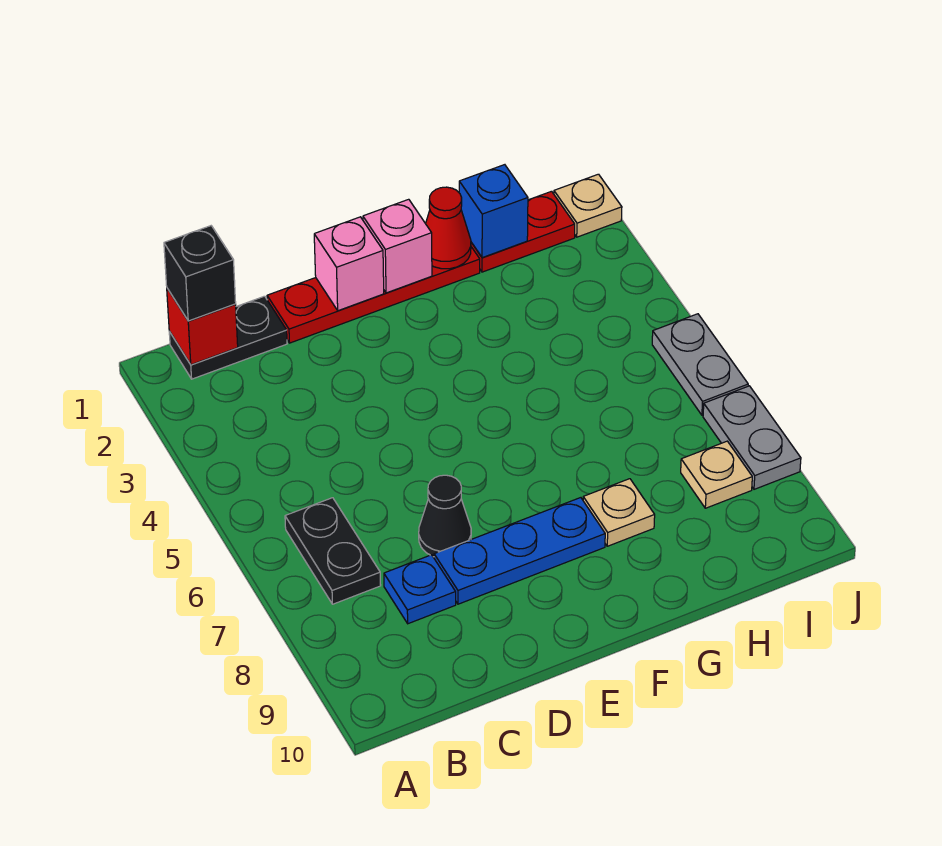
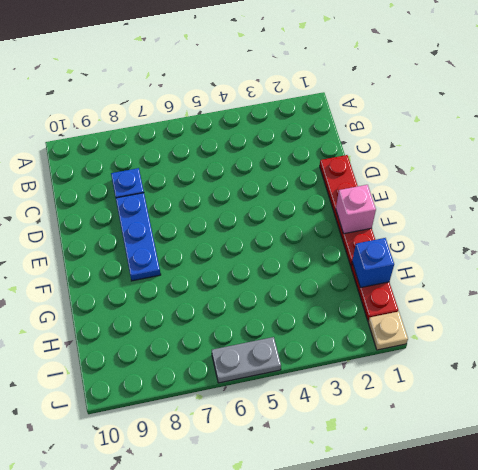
none -> black 1x2 plate [169,296,287,379]
none -> black 1x2 plate [285,498,381,604]
none -> black 1x1 cone [419,475,471,557]

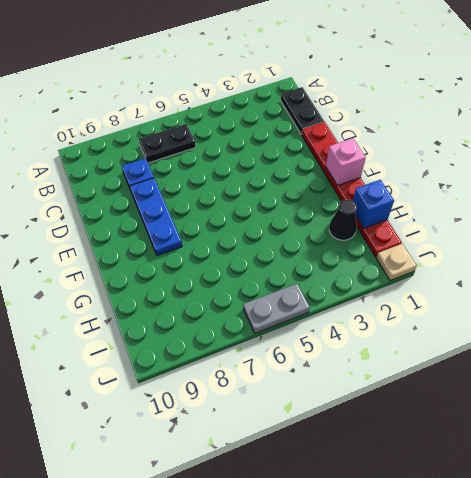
black 1x1 cone [329,200,357,240] -> black 1x1 cone moved to [419,475,471,557]
none -> tan 1x1 plate [583,479,655,546]
none -> tan 1x1 plate [681,441,752,508]
none -> grey 1x2 plate [703,386,801,489]

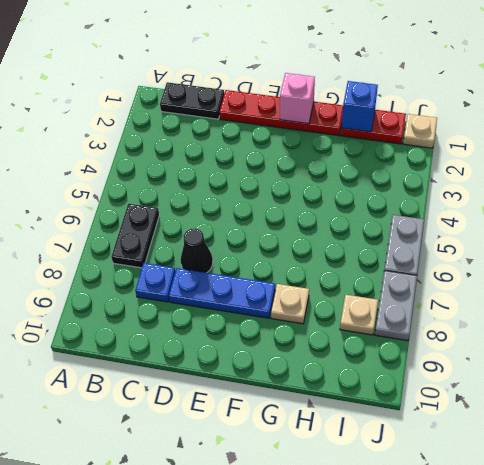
none -> red 1x1 brick [167,288,238,365]
none -> pink 1x1 brick [314,217,384,311]
none -> red 1x1 cone [426,187,471,269]

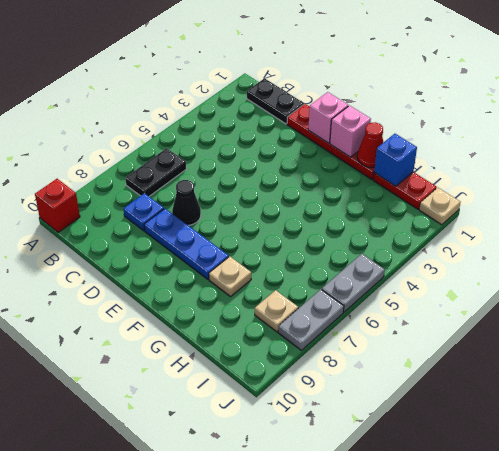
red 1x1 brick [35,179,80,232] -> red 1x1 brick moved to [167,288,238,365]
none -> black 1x1 brick [164,226,236,321]

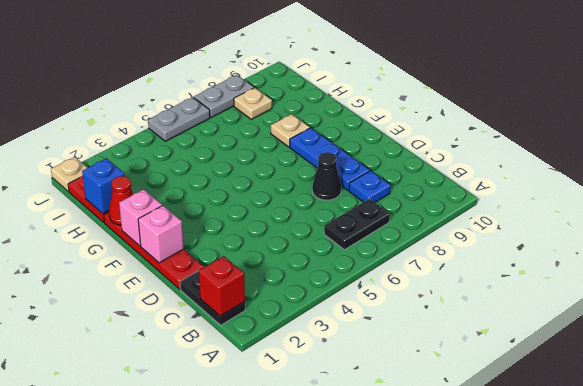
none -> black 1x1 brick [164,226,236,321]

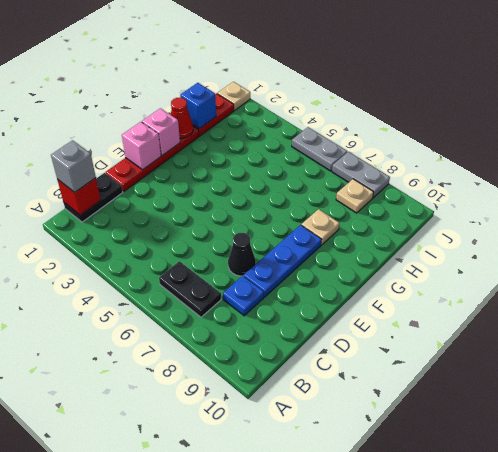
grey 1x1 brick [51,140,96,192] -> black 1x1 brick [164,226,236,321]

